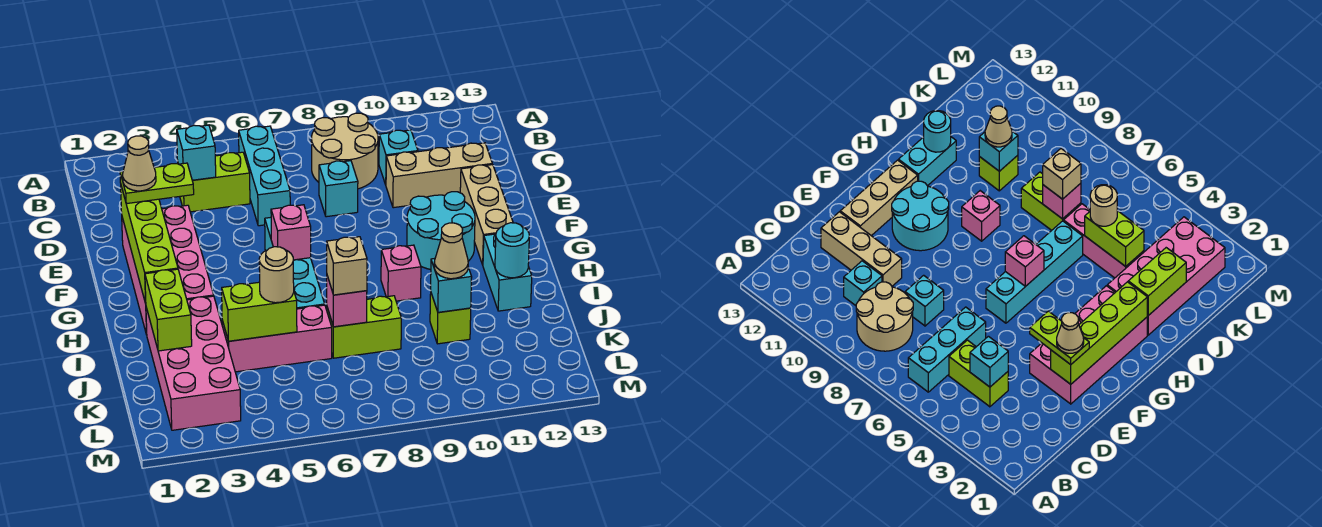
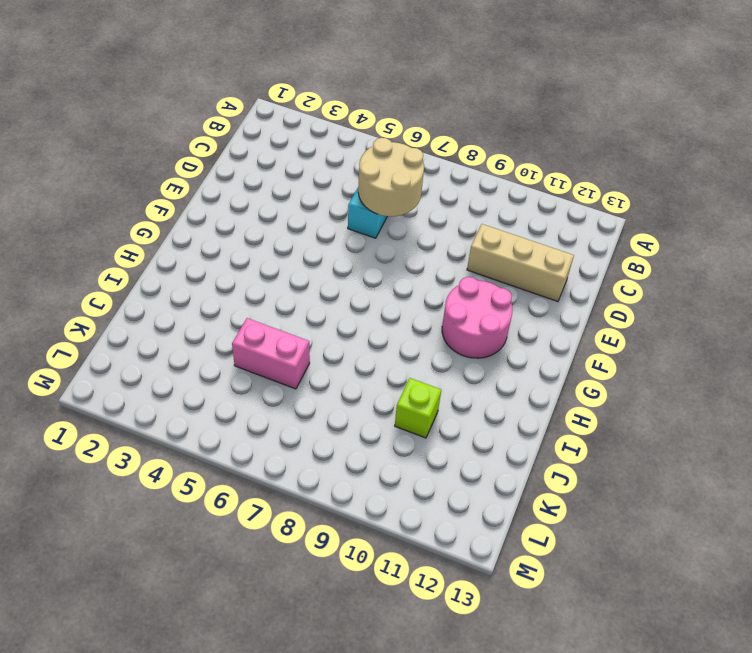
tan 2x2 round brick [358,138,424,216] -> tan 2x2 round brick moved to [311,113,378,189]
pink 2x2 round brick [442,277,513,358] -> cyan 2x2 round brick [407,192,475,270]
pink 1x2 brick [232,318,310,389] -> pink 1x3 brick [222,305,332,372]
none -> lime 1x2 brick [180,152,250,212]
none -> cyan 1x1 brick [379,130,418,185]
none -> cyan 1x1 brick [319,161,358,217]

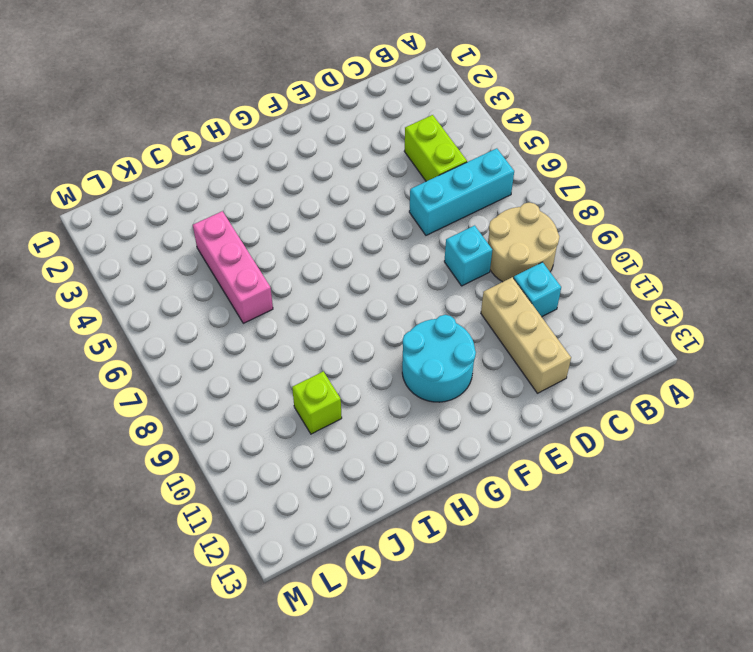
none -> pink 2x4 brick [122,205,214,335]
none -> tan 1x3 brick [460,165,513,265]
none -> cyan 1x4 brick [265,217,325,309]

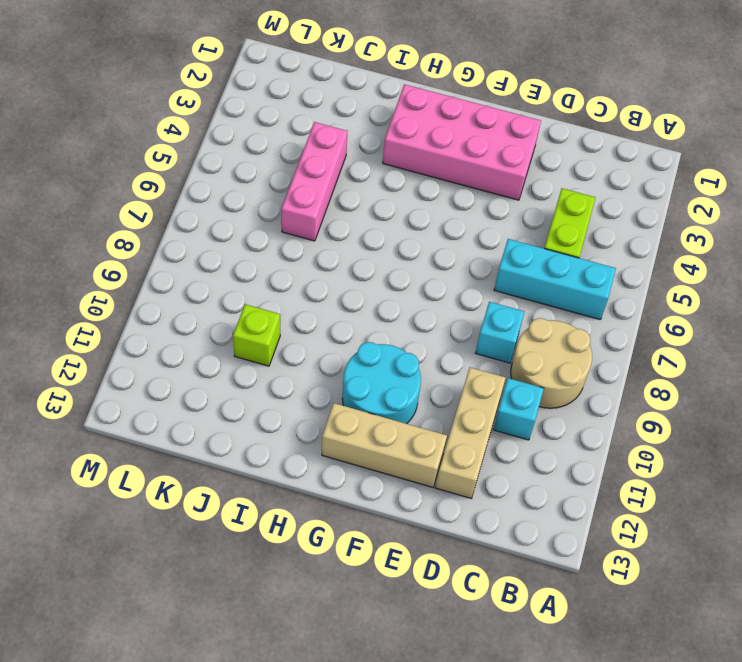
none -> cyan 1x4 brick [265,217,325,309]
none -> pink 1x1 brick [381,245,421,301]
none -> cyan 1x2 brick [483,234,532,311]

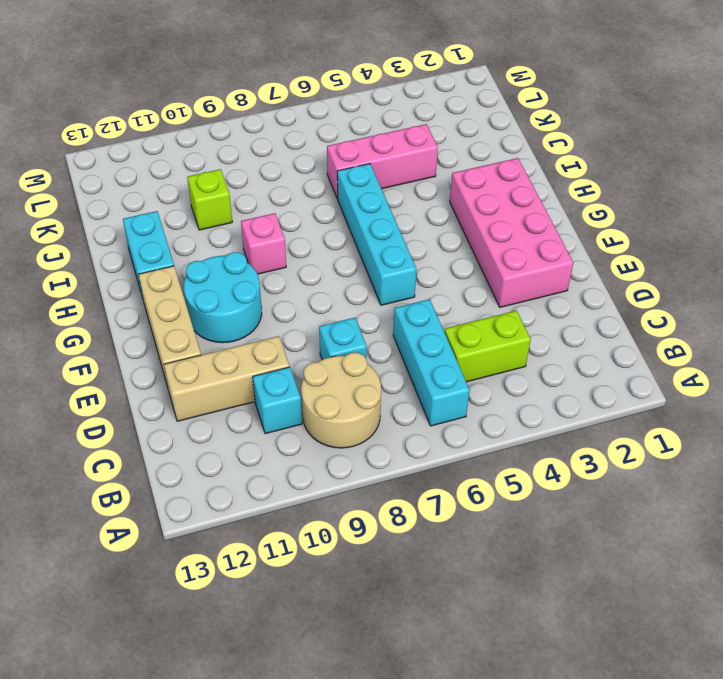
none -> pink 2x4 brick [146,296,241,430]
none -> lime 1x2 brick [327,296,401,358]
none -> cyan 1x1 brick [177,125,216,180]

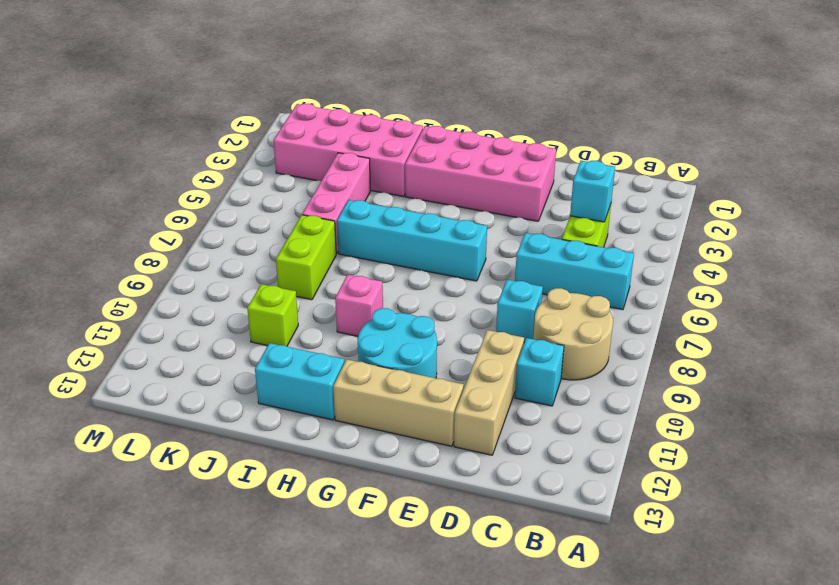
none -> lime 1x4 brick [121,186,178,304]
none -> pink 1x1 brick [271,205,311,260]
none -> lime 1x2 brick [145,269,192,351]

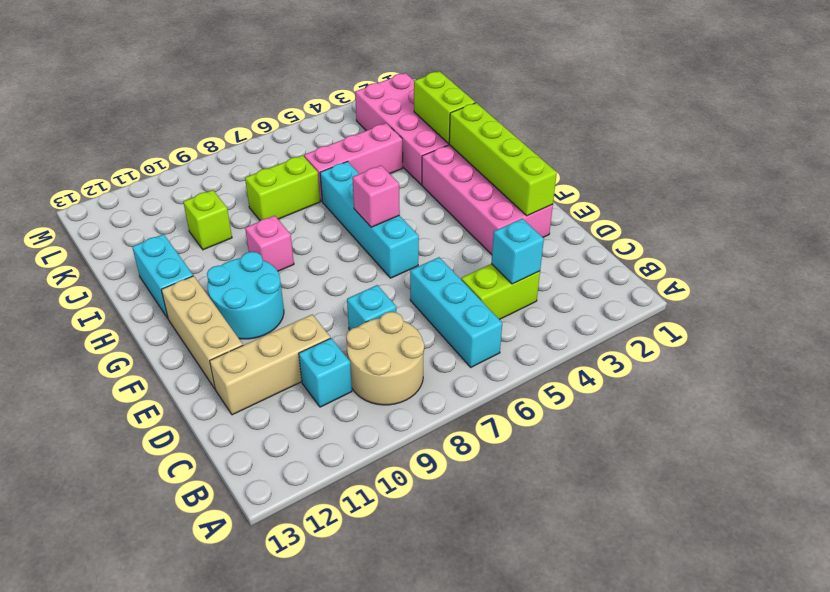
none -> cyan 1x1 round brick [495,223,529,278]
none -> lime 1x2 brick [222,282,297,341]
none -> pink 1x1 brick [327,276,367,327]

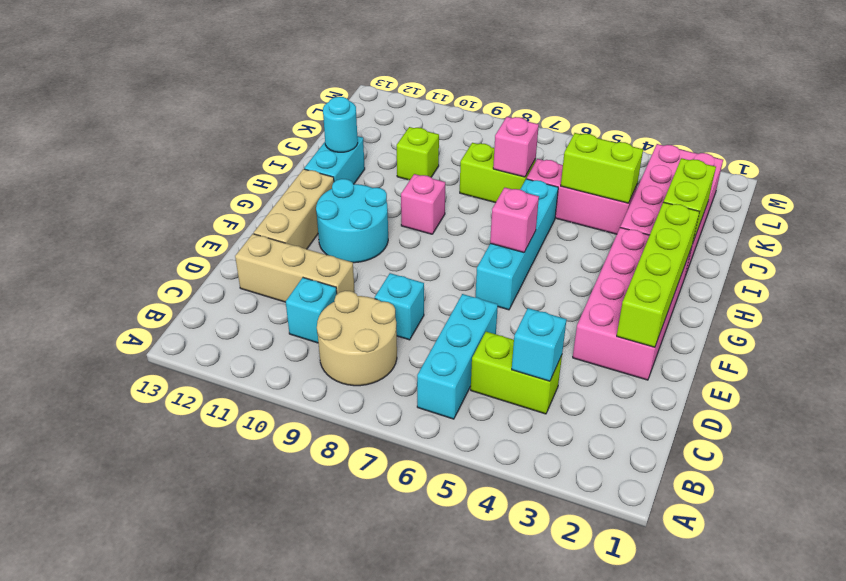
none -> cyan 1x1 brick [431,258,472,312]
none -> lime 1x2 plate [120,163,194,204]
none -> tan 1x1 round brick [259,247,294,303]

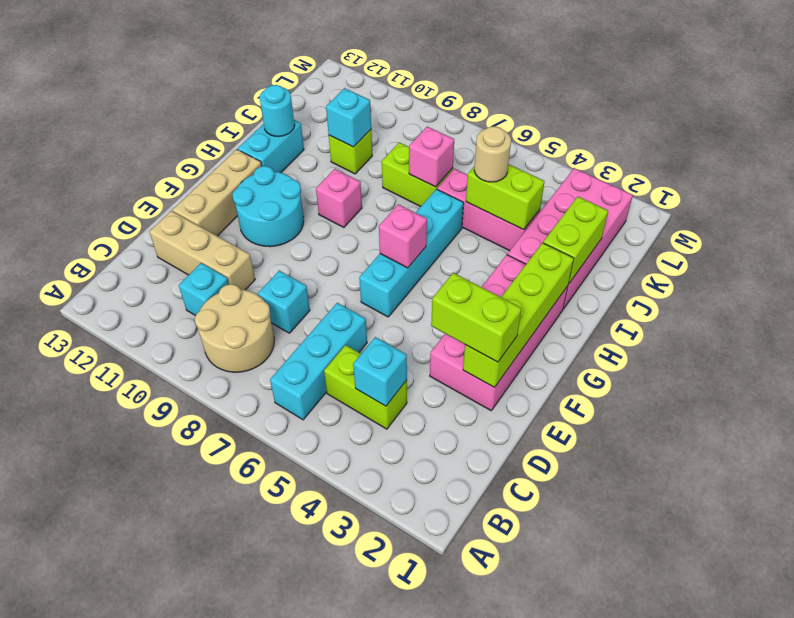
lime 1x2 brick [431,273,522,362] -> lime 1x2 plate [120,163,194,204]
none -> tan 1x1 brick [327,237,367,295]
none -> tan 1x1 cone [434,223,468,279]
none -> tan 1x1 cone [123,136,156,191]

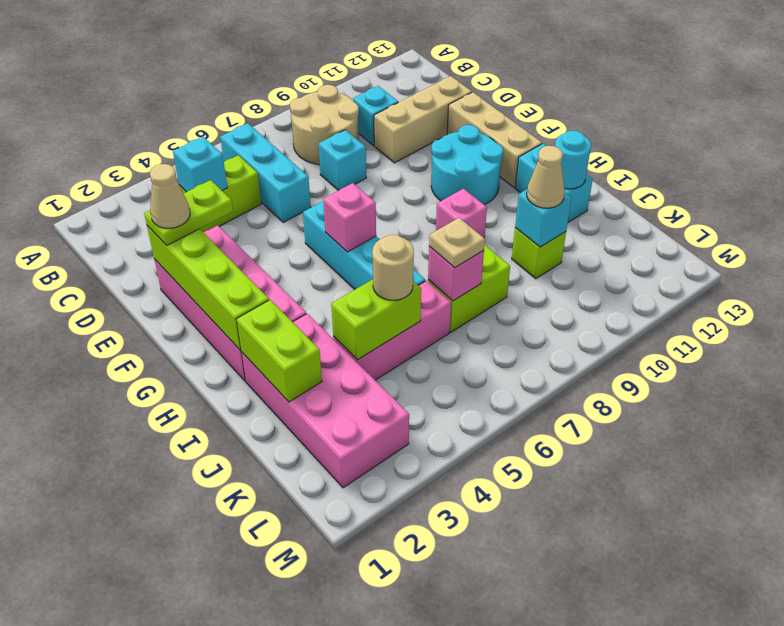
tan 1x1 plate [429,218,485,268] -> tan 1x1 brick [327,237,367,295]

